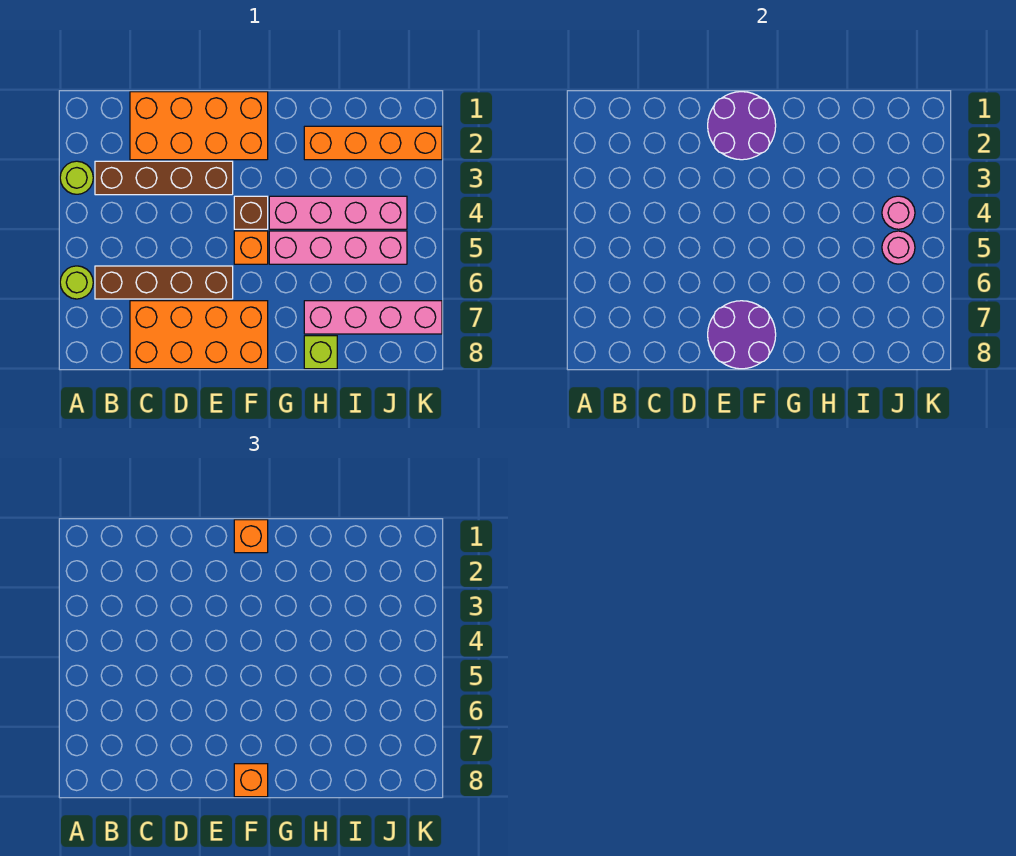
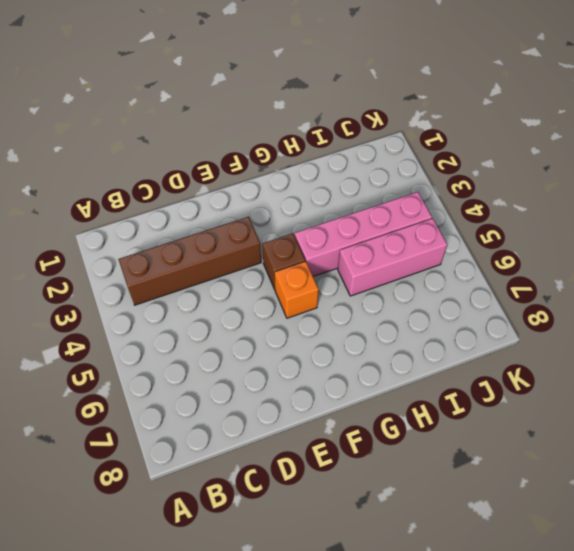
pink 1x3 brick [338,218,447,296] -> pink 1x4 brick [269,231,407,264]
none -> lime 1x1 round brick [60,161,93,194]
none -> lime 1x1 round brick [60,266,93,299]
none -> brown 1x4 brick [95,266,233,299]

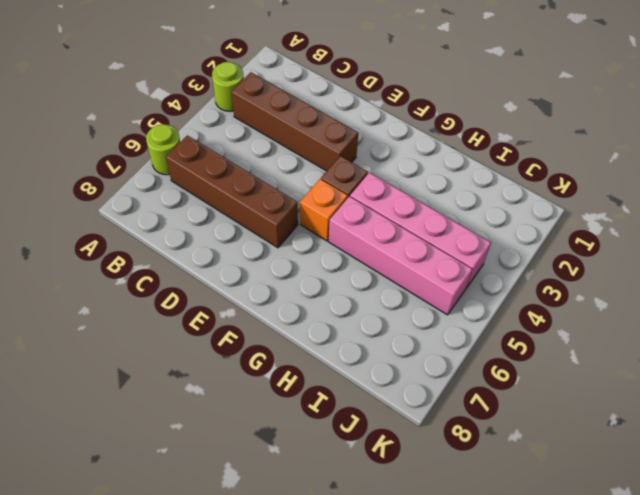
none -> orange 2x4 brick [130,92,268,160]
none -> orange 2x4 brick [130,301,268,369]
none -> orange 1x4 brick [304,126,442,160]

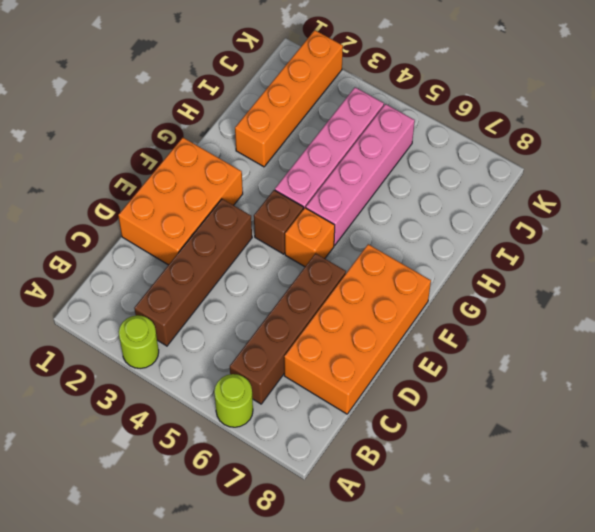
orange 2x3 brick [118,138,243,265] -> orange 2x4 brick [130,92,268,160]
none -> pink 1x4 brick [304,301,442,334]
none -> lime 1x1 brick [304,336,337,369]
none -> purple 2x2 round brick [708,92,776,160]

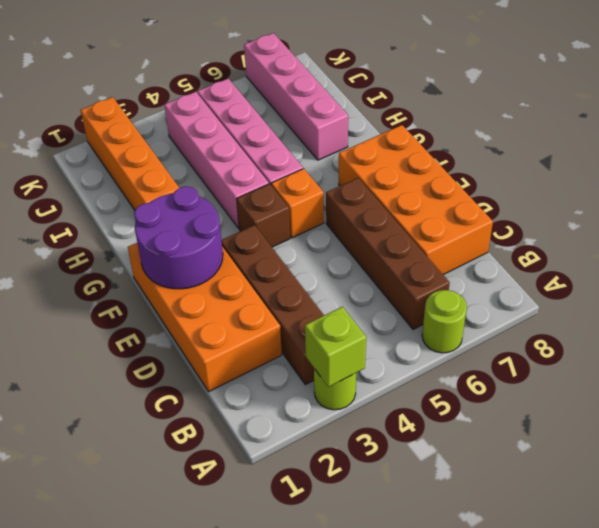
lime 1x1 brick [305,307,366,387] -> lime 1x1 brick moved to [304,336,337,369]
none -> purple 2x2 round brick [708,301,776,369]
none -> pink 1x1 round brick [882,196,915,229]
none -> pink 1x1 round brick [882,231,915,264]

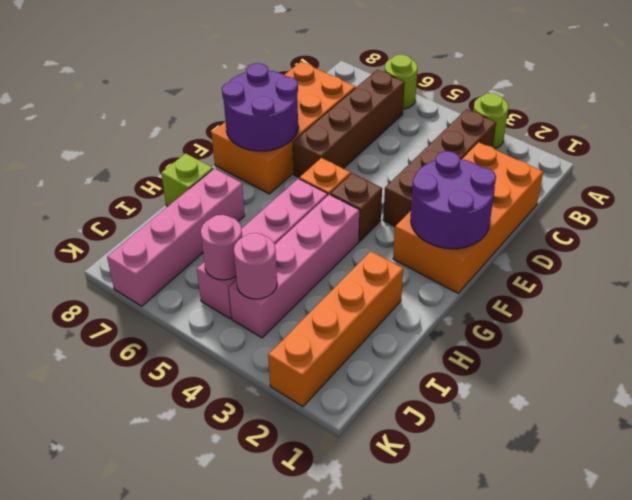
none -> orange 1x1 brick [234,520,268,553]
none -> orange 1x1 brick [234,764,268,797]

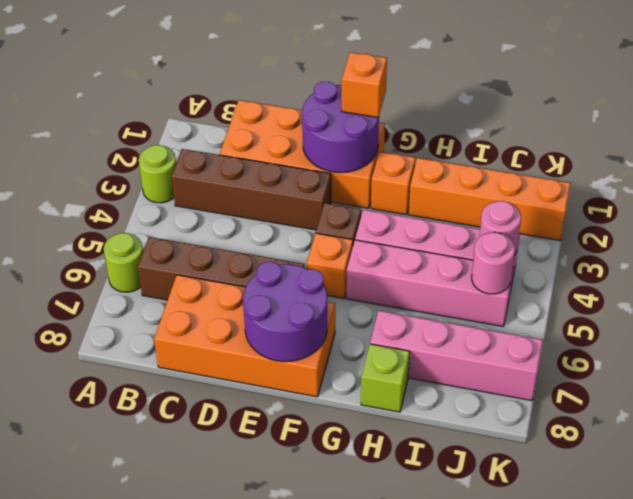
orange 1x1 brick [371,152,415,215] -> orange 1x1 brick moved to [234,764,268,797]

